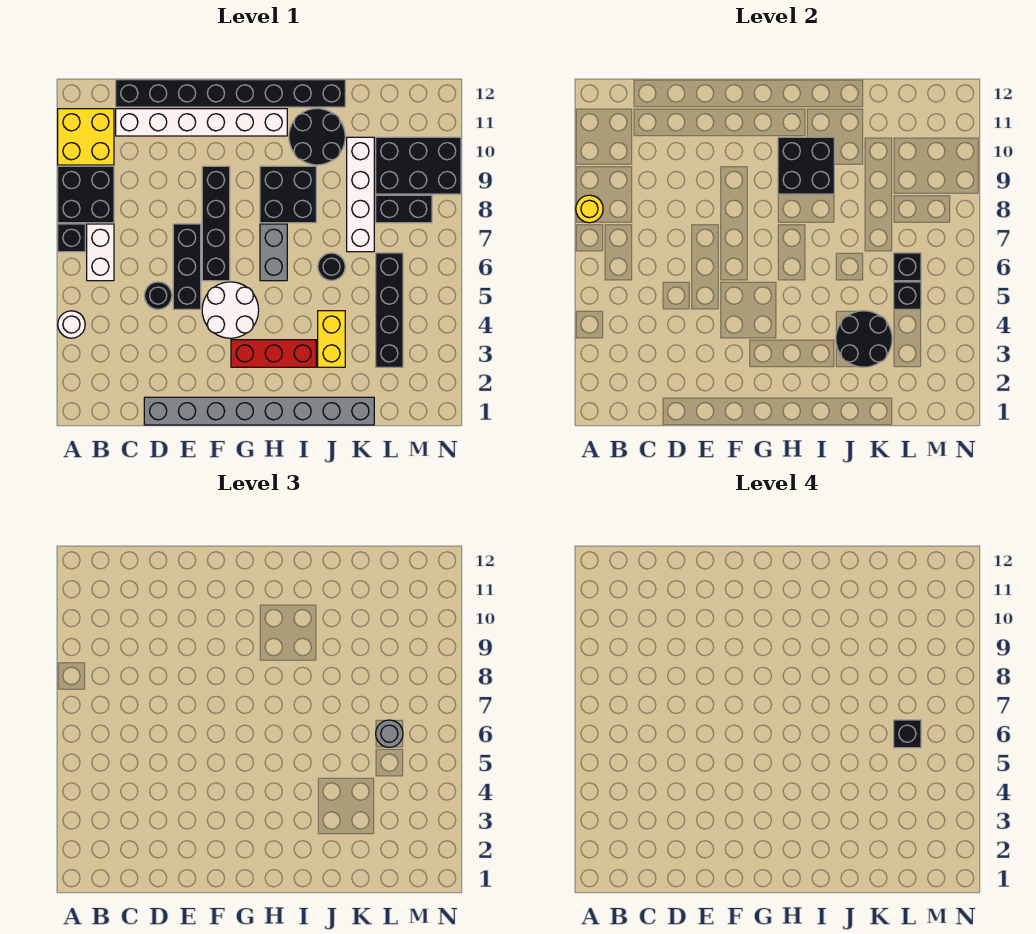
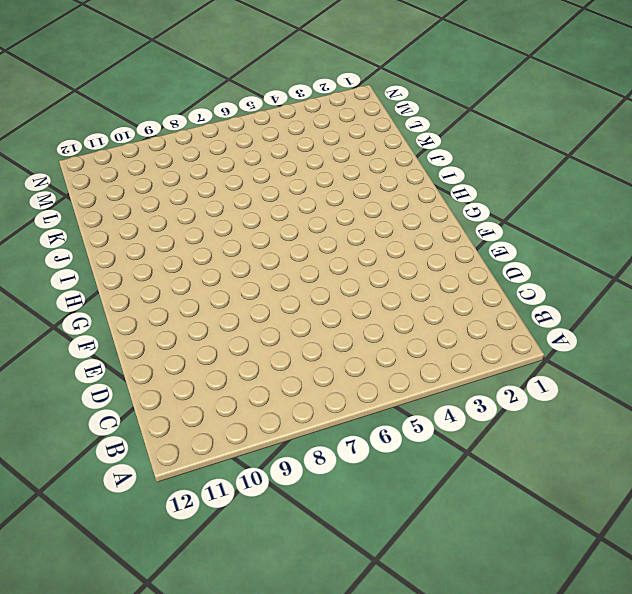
none -> white 1x1 round brick [58,311,85,338]
none -> black 1x1 brick [58,224,85,252]
none -> black 2x2 brick [58,166,114,223]

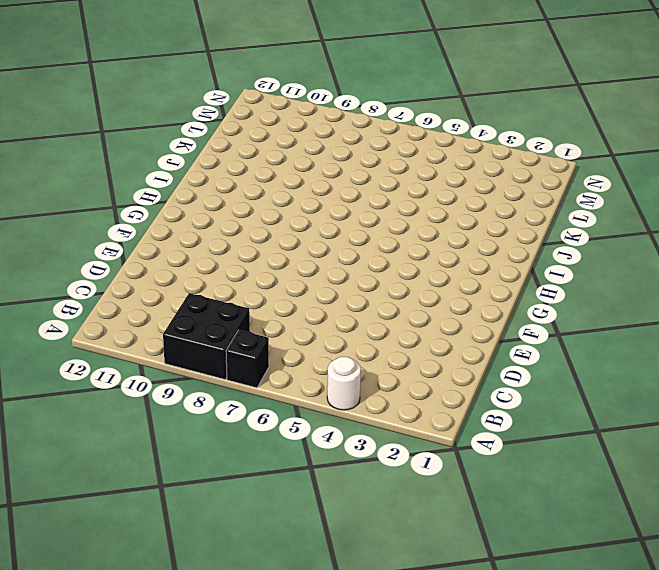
none -> yellow 2x2 brick [58,109,114,165]
none -> white 1x2 brick [87,224,114,281]
none -> white 1x6 brick [116,109,287,136]

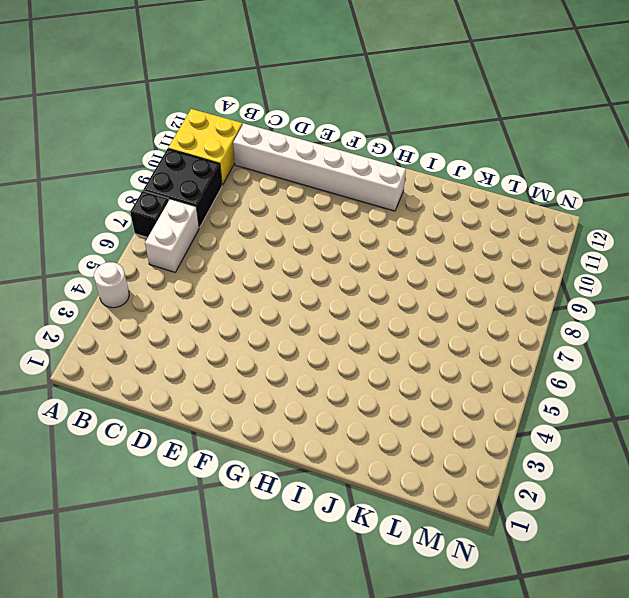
none -> black 1x8 brick [116,80,345,107]
none -> grey 1x8 brick [144,397,374,425]
none -> black 1x1 round brick [144,282,172,309]

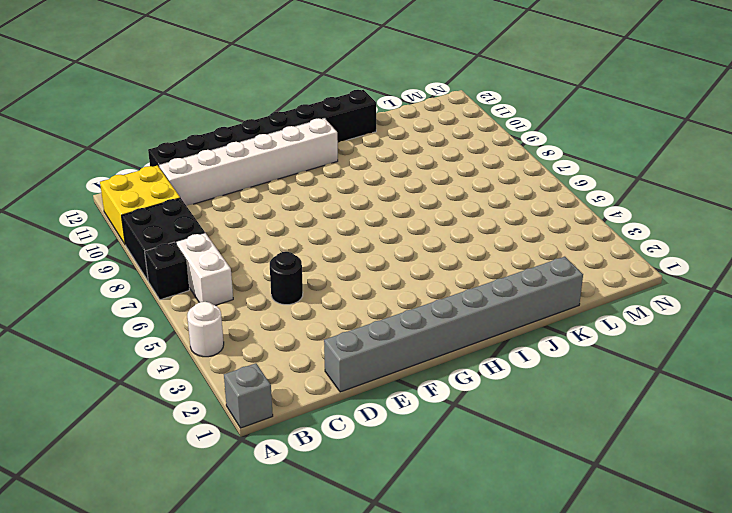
grey 1x1 brick [224,363,273,428] -> none
none -> black 1x3 brick [173,224,201,309]
none -> white 2x2 round brick [202,282,259,338]
none -> black 1x4 brick [202,166,230,281]

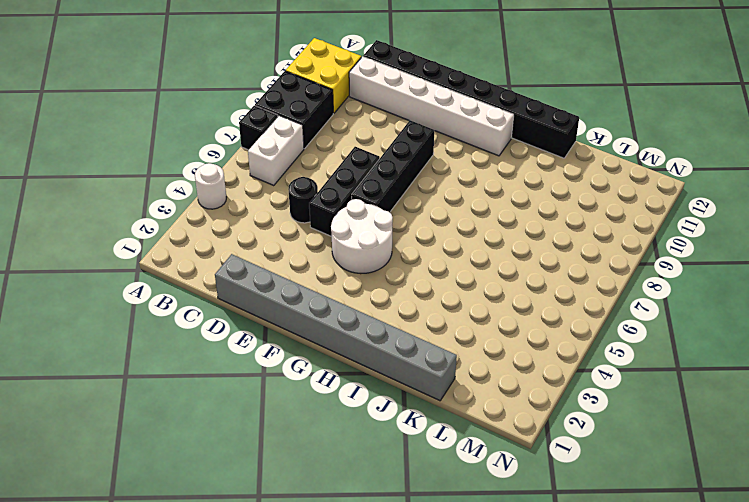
none -> red 1x3 brick [231,340,316,367]
none -> grey 1x2 brick [260,224,287,281]
none -> black 2x2 brick [260,166,316,223]

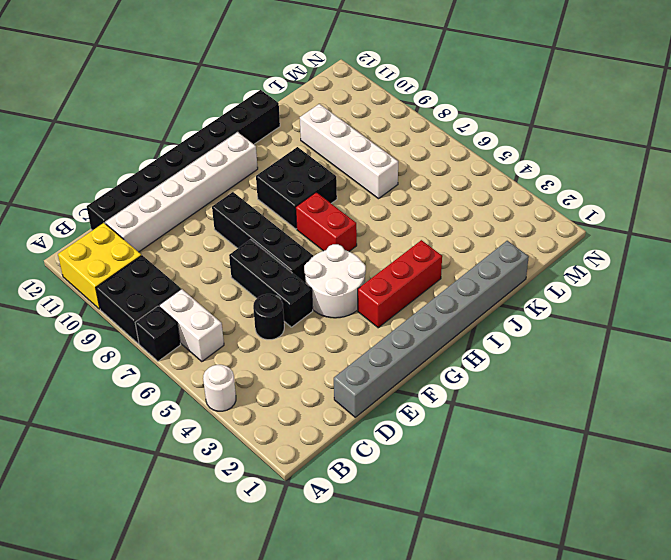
red 1x2 brick [296,192,357,251] -> grey 1x2 brick [260,224,287,281]
none -> black 2x2 round brick [289,109,345,165]
none -> yellow 1x2 brick [318,311,345,367]
none -> black 1x1 round brick [318,253,345,280]

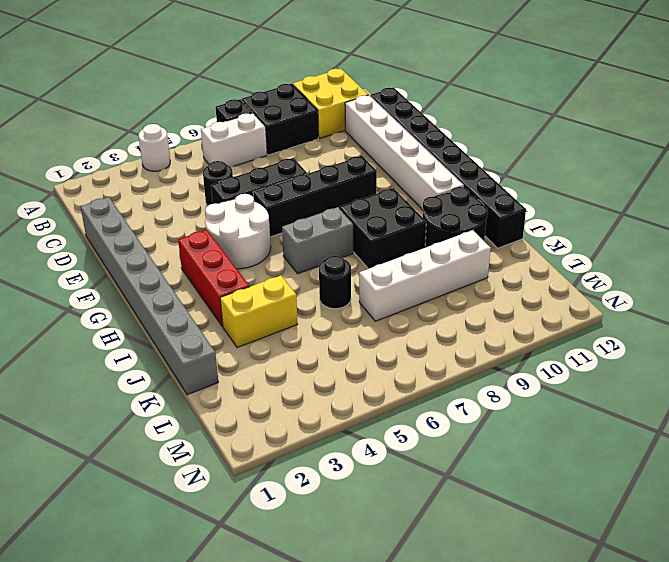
none -> black 1x4 brick [376,253,403,367]
none -> black 1x2 brick [376,195,432,223]
none -> black 2x3 brick [376,137,461,194]

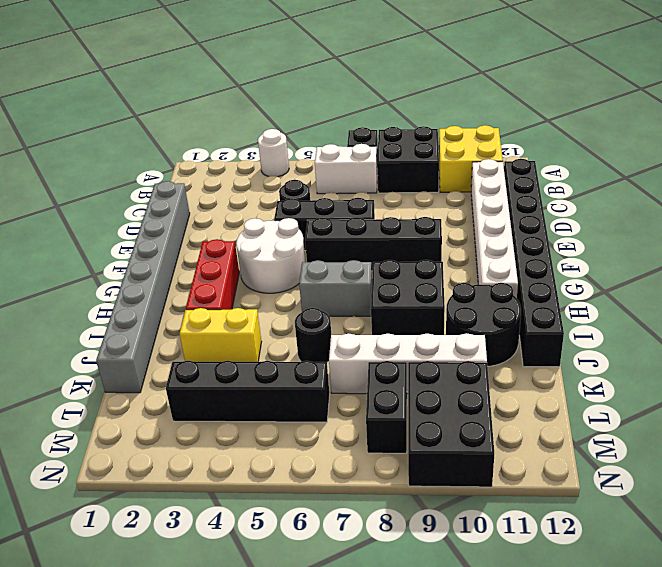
none -> yellow 1x1 round brick [576,195,603,223]
none -> black 2x2 brick [778,137,834,194]
none -> black 2x2 round brick [836,311,892,367]

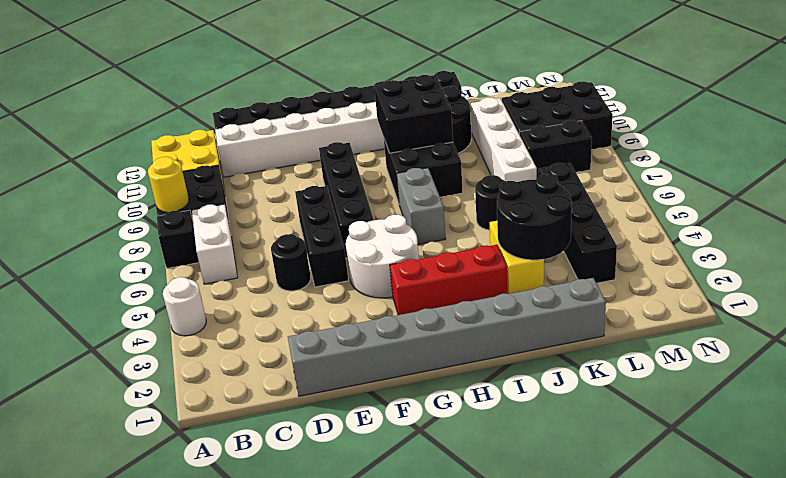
none -> black 1x1 brick [894,282,921,309]
none -> black 1x1 brick [894,253,921,281]
none -> grey 1x1 round brick [376,720,403,747]

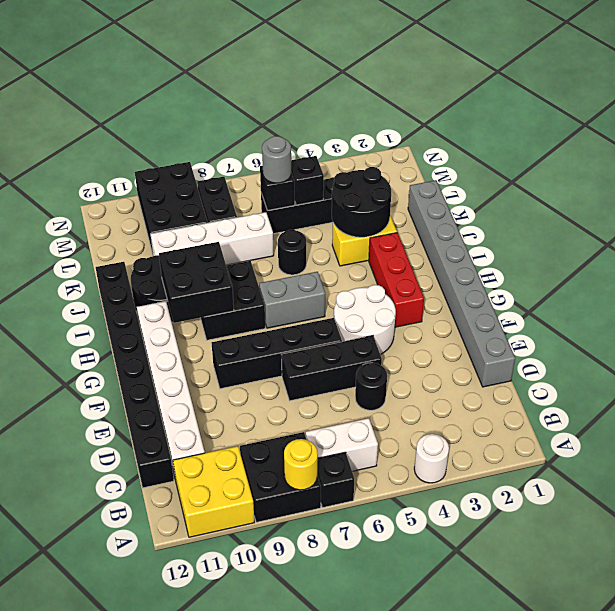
none -> black 1x1 brick [894,720,921,748]

